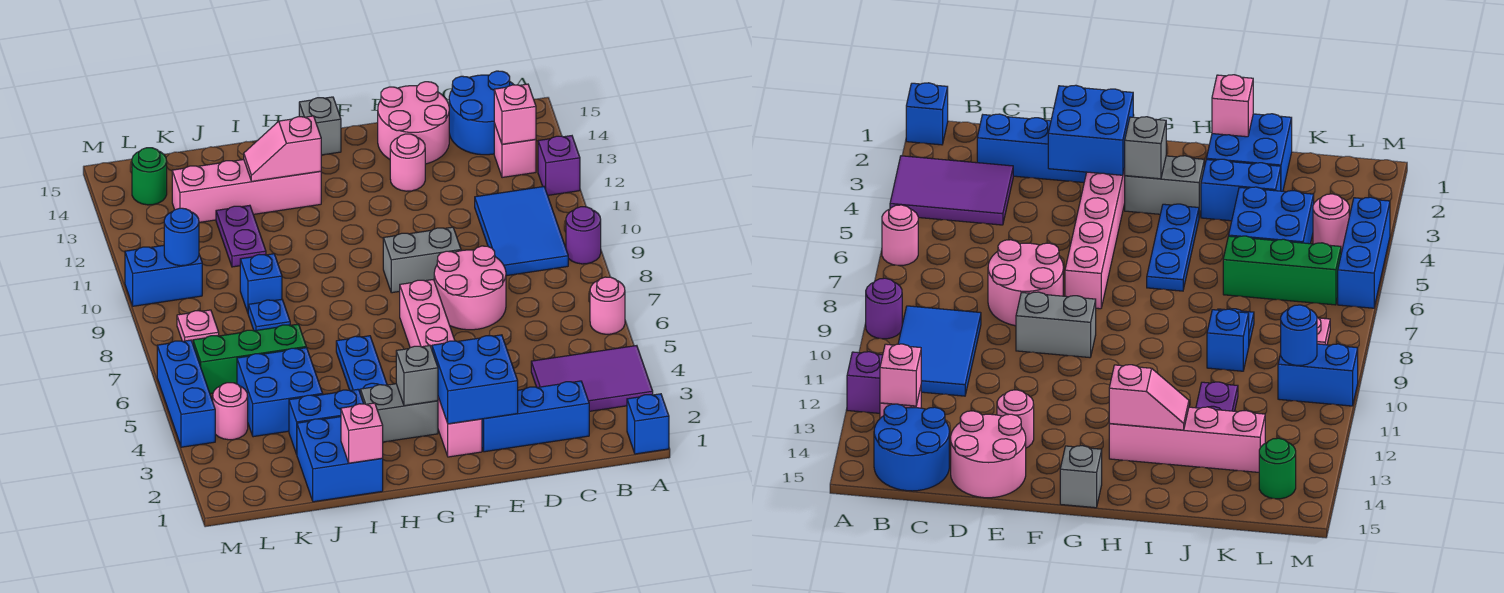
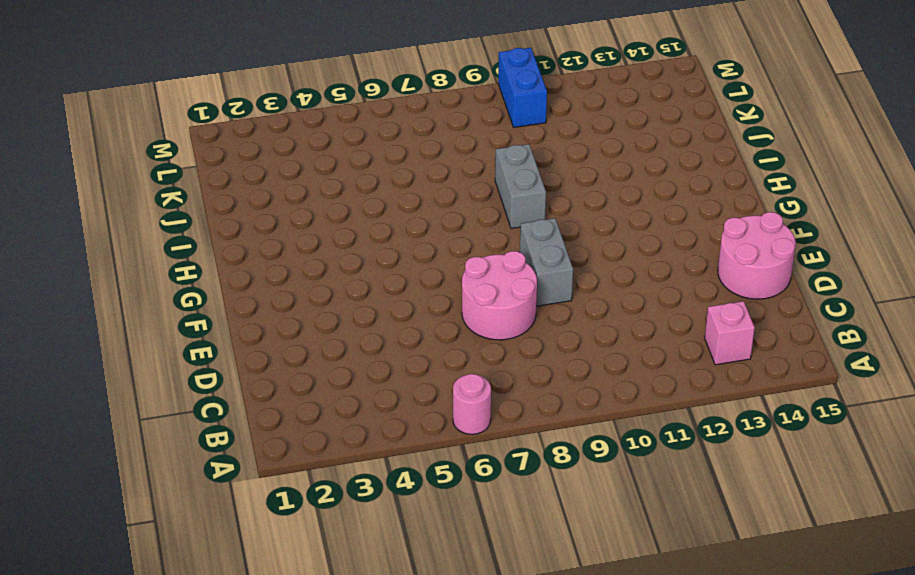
grey 1x2 brick [495,144,546,228] -> grey 1x2 brick moved to [360,384,438,442]
none -> blue 1x1 brick [627,394,669,454]
none -> purple 2x3 tile [531,346,653,411]
none -> purple 1x1 round brick [566,207,601,264]
none -> purple 1x1 brick [538,136,580,195]

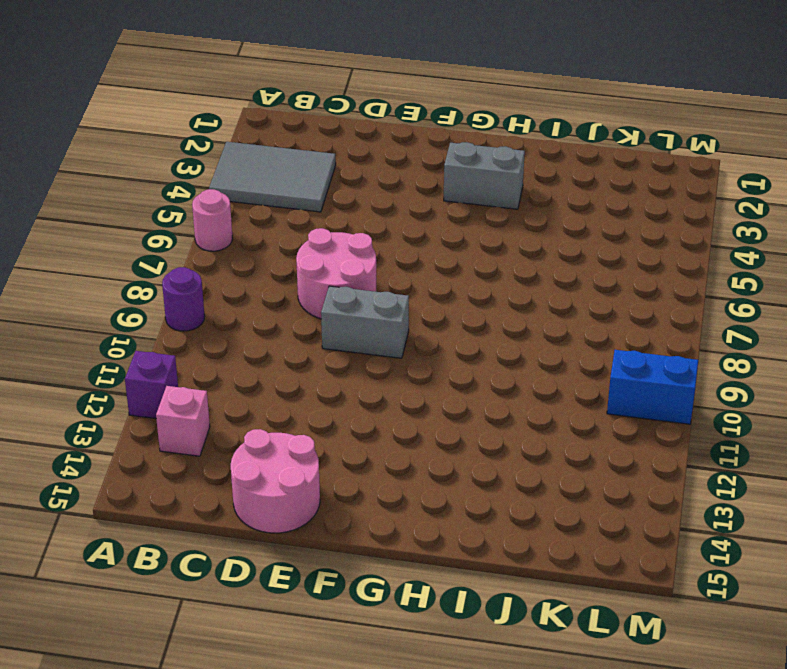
grey 2x3 tile [209,142,336,212] -> purple 2x3 tile [531,346,653,411]
none -> blue 1x1 brick [627,394,669,454]
none -> blue 2x3 tile [475,187,568,276]
none -> blue 2x2 round brick [449,71,514,155]
none -> blue 1x3 brick [482,381,589,452]

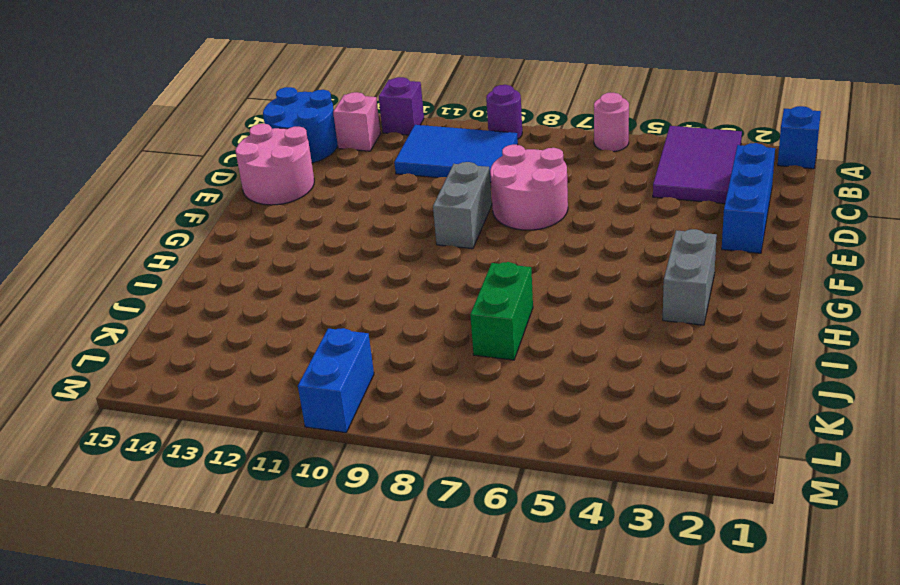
green 1x2 brick [470,262,533,360] -> none
none -> pink 1x1 round brick [390,134,425,191]
none -> pink 1x6 brick [400,280,482,457]
none -> grey 1x1 brick [299,97,341,155]
none -> blue 1x3 plate [336,336,387,391]

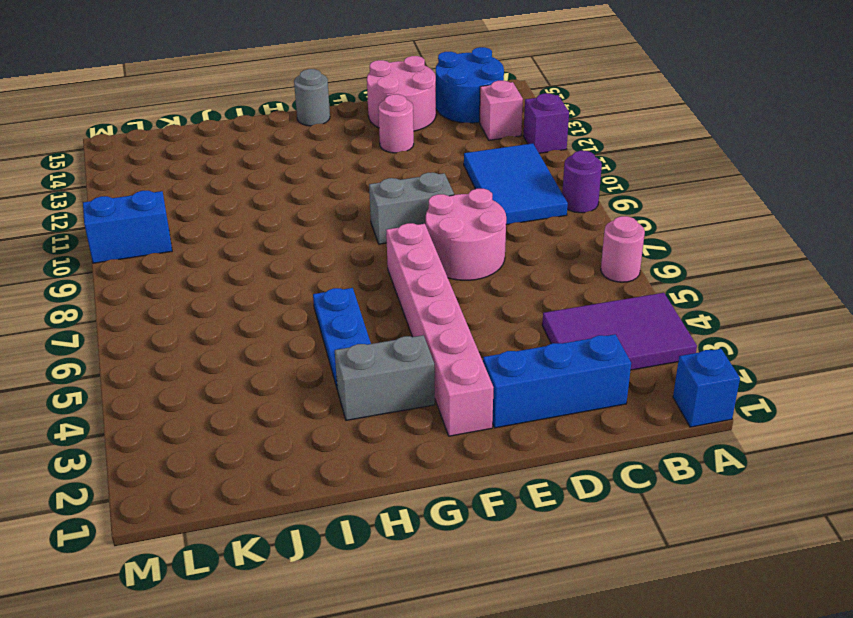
grey 1x1 round brick [294,69,330,126] -> grey 1x1 brick [299,97,341,155]
none -> pink 1x4 brick [172,160,321,223]
none -> blue 2x2 brick [297,417,383,502]
none -> blue 1x2 brick [289,389,364,454]
none -> blue 2x2 brick [237,348,323,437]

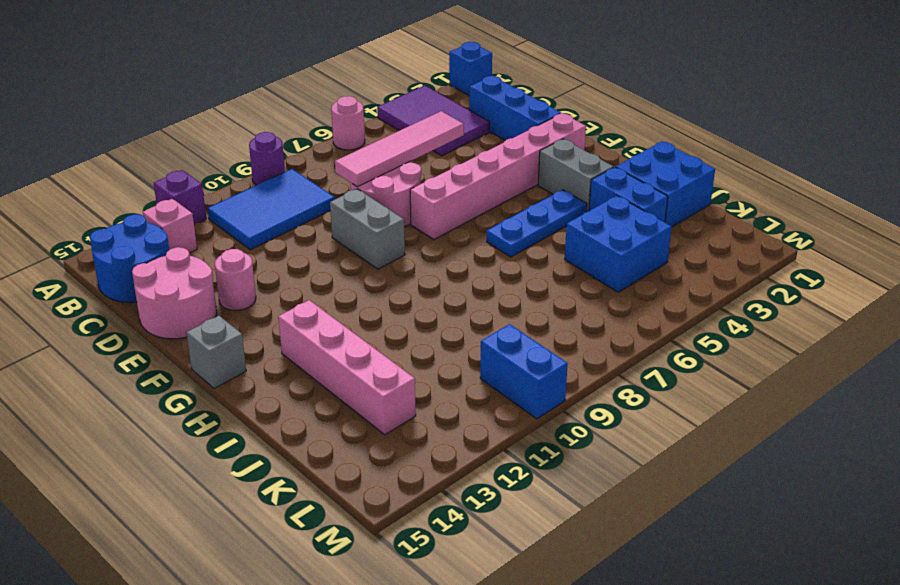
pink 1x4 tile [335,111,464,187] -> none
none -> green 1x3 brick [193,324,306,394]
none -> blue 1x1 plate [248,299,290,331]
none -> blue 1x1 brick [240,254,282,312]
none -> purple 1x2 plate [216,205,266,267]

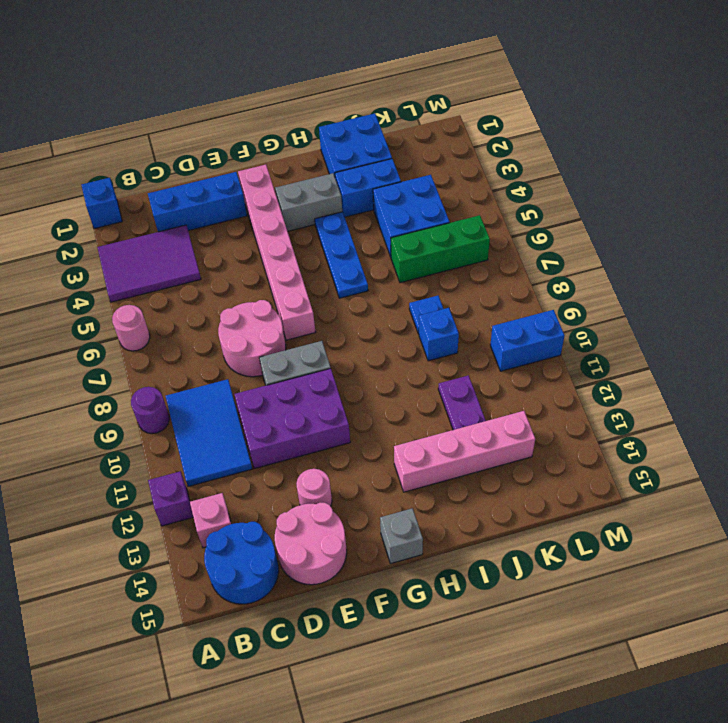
purple 2x3 brick [235,369,350,469] -> none
none -> pink 1x1 round brick [213,383,248,440]
none -> pink 1x1 plate [177,310,219,343]
none -> green 1x1 round brick [132,148,167,205]
none -> blue 1x3 brick [157,340,215,447]

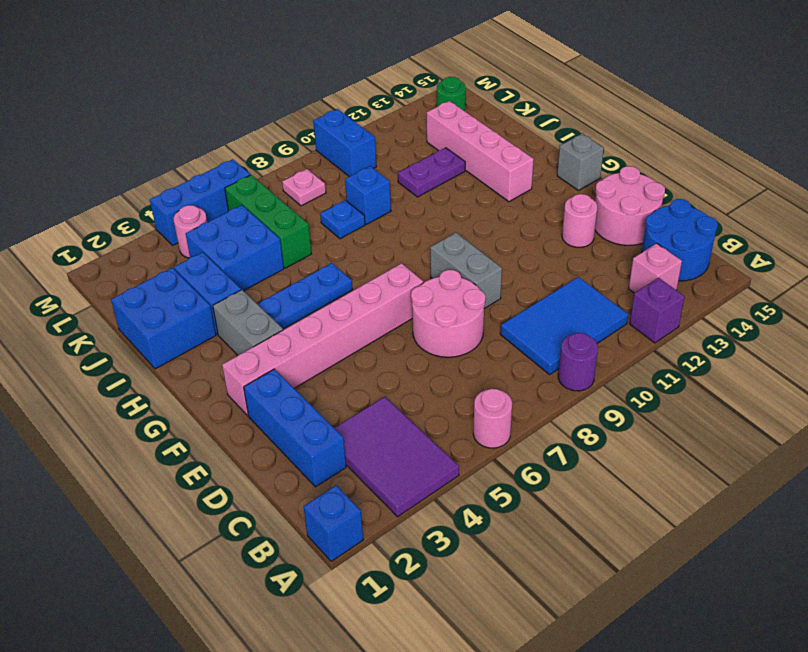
none -> pink 1x1 brick [494,84,536,144]
none -> blue 2x2 brick [432,335,518,424]
none -> grey 1x1 brick [396,346,438,406]
none -> pink 1x2 slope [244,116,321,181]

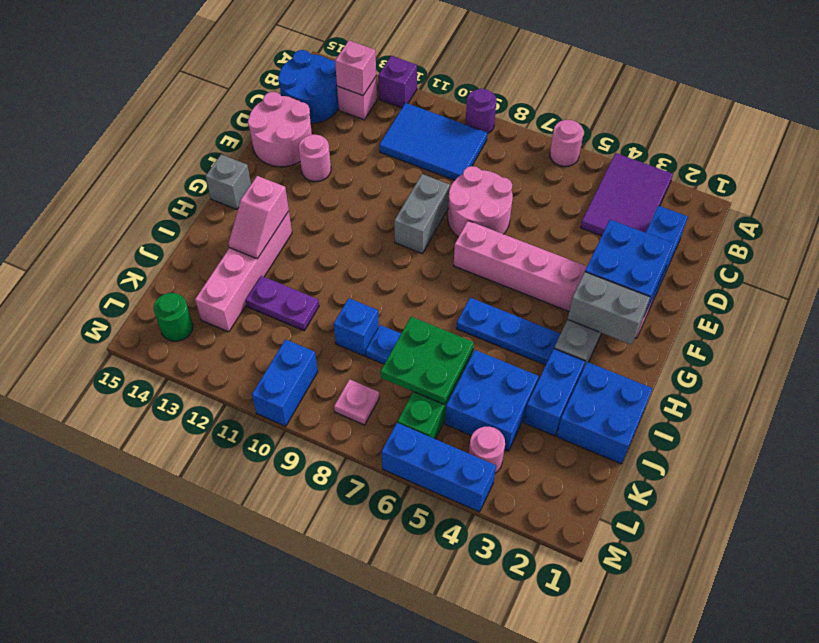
grey 1x2 brick [568,272,650,345] -> grey 1x1 brick [396,346,438,406]
green 2x2 plate [381,317,474,405] -> none
none -> blue 1x1 brick [627,394,669,454]
none -> pink 1x1 brick [341,403,383,463]
none -> blue 1x1 round brick [164,208,199,266]

